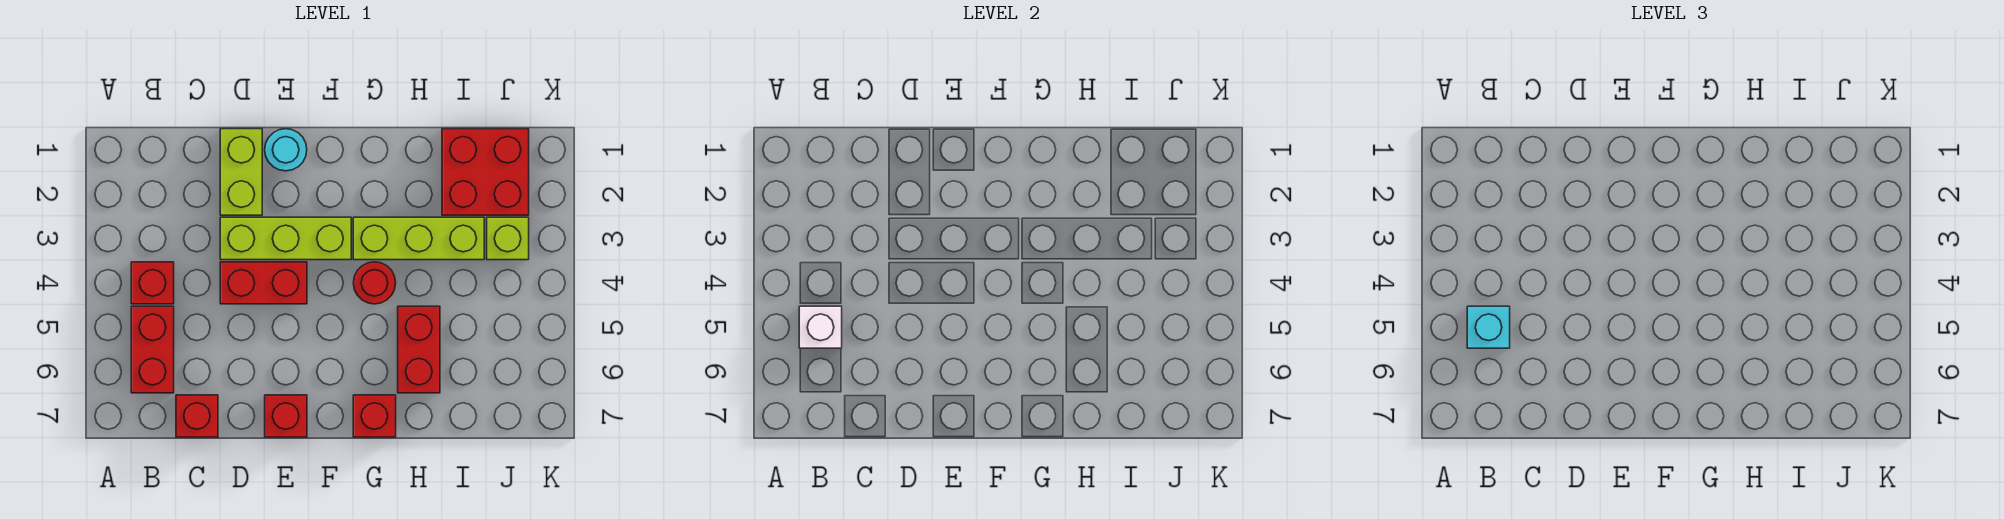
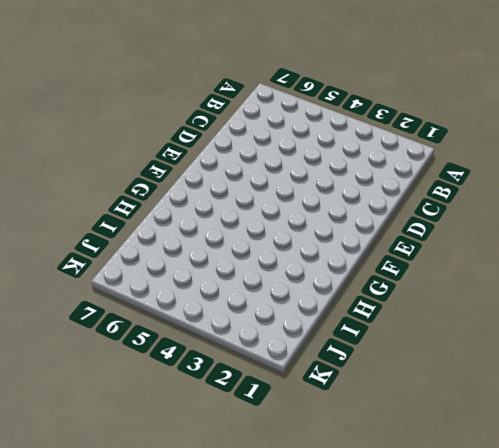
none -> red 1x1 brick [131,262,174,304]
none -> red 1x2 brick [131,306,174,393]
none -> red 1x1 brick [176,395,218,437]

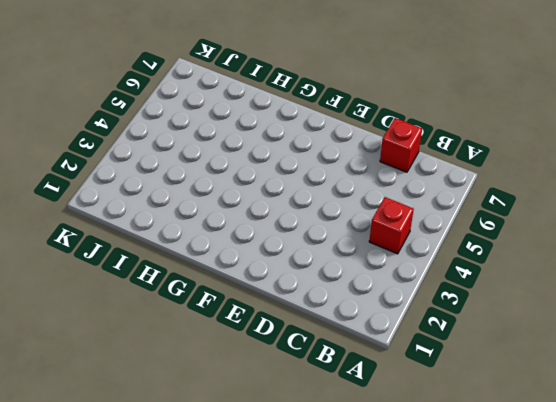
none -> red 1x2 brick [131,306,174,393]
none -> lime 1x2 brick [220,129,262,215]
none -> lime 1x3 brick [220,217,351,260]

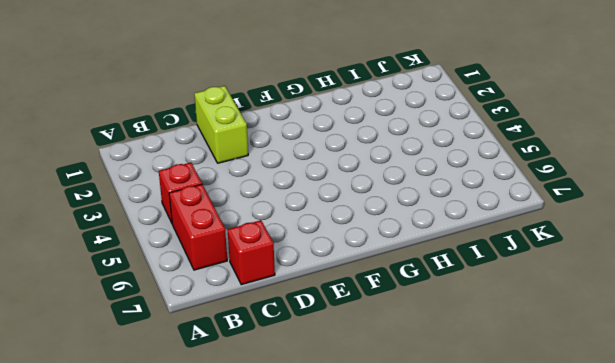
none -> lime 1x3 brick [220,217,351,260]
none -> red 1x2 brick [220,262,307,304]
none -> cyan 1x1 round brick [265,129,307,171]

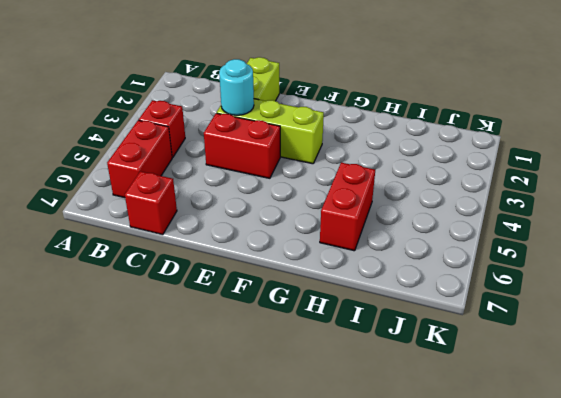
cyan 1x1 round brick [219,59,254,115] -> cyan 1x1 round brick moved to [265,129,307,171]
none -> red 1x1 brick [265,395,307,437]
none -> lime 1x3 brick [353,217,484,260]
none -> red 1x1 round brick [353,262,396,304]

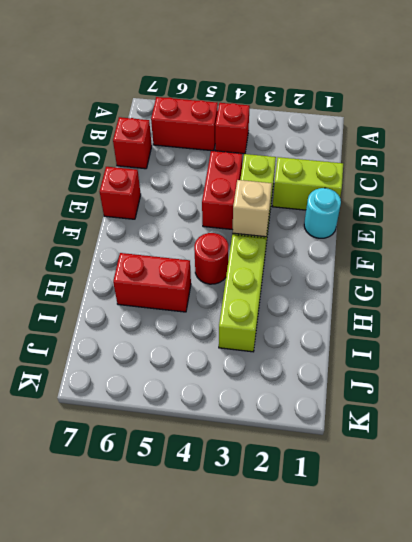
tan 1x1 brick [232,180,272,237] -> none
none -> red 1x1 brick [353,395,396,437]
none -> red 2x2 brick [442,129,529,215]
none -> lime 1x1 brick [487,217,529,260]

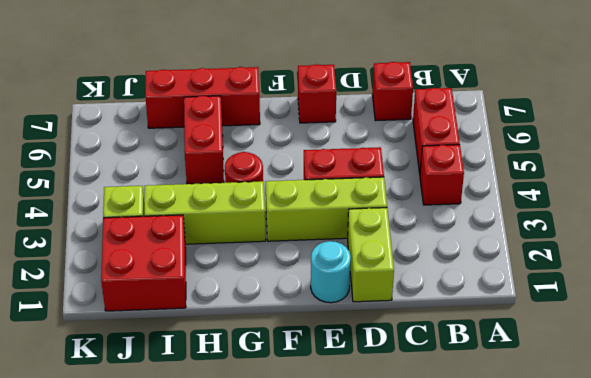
red 1x3 brick [145,67,260,128] -> red 1x1 brick [353,395,396,437]
none -> white 1x1 brick [799,306,842,348]
none -> cyan 1x1 brick [1467,306,1510,348]

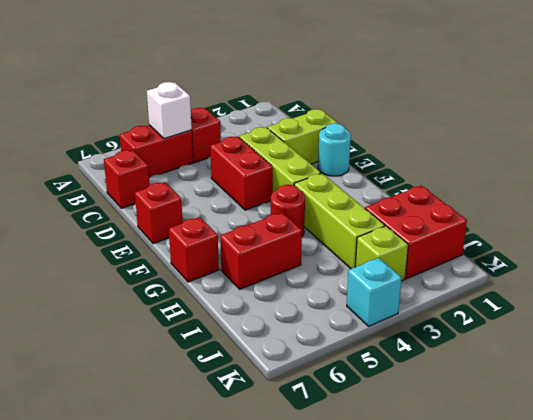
cyan 1x1 brick [347,258,402,326] -> cyan 1x1 brick moved to [1467,306,1510,348]

